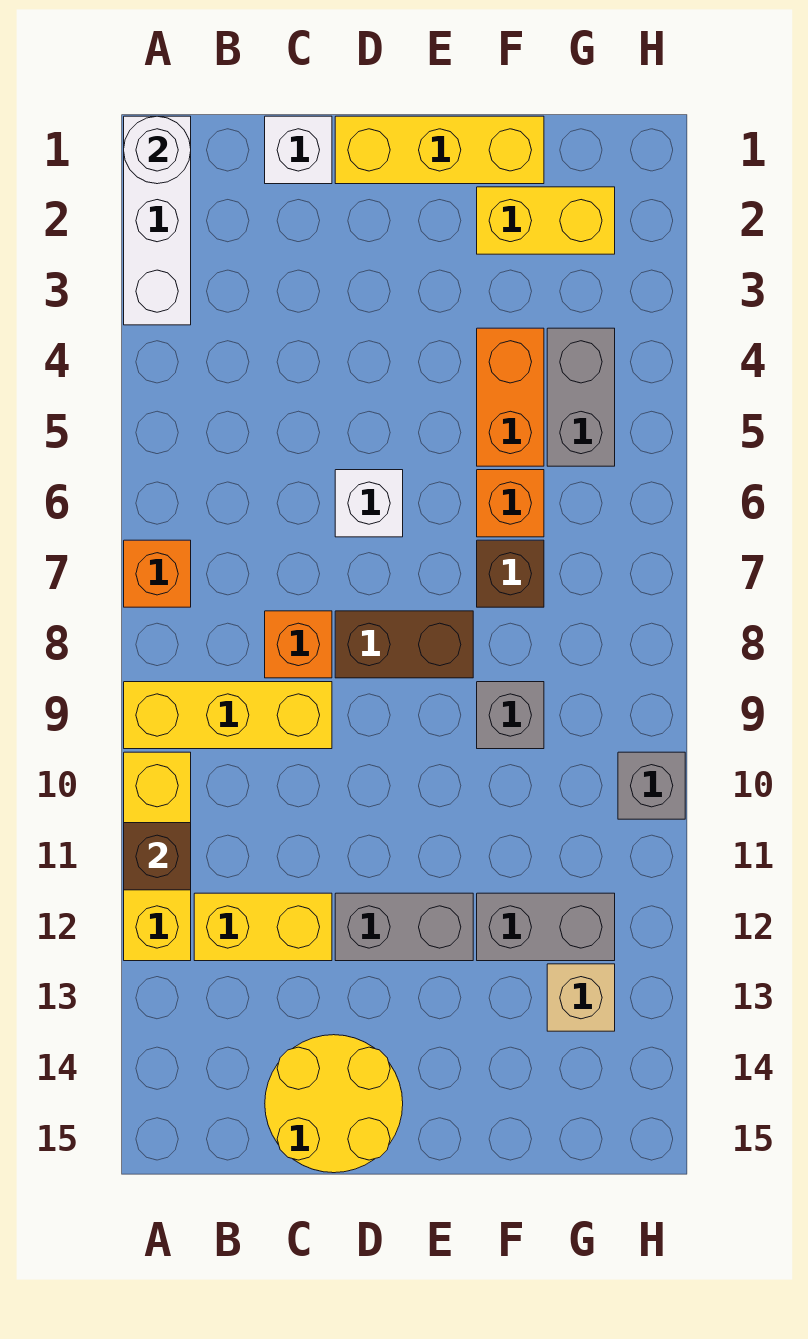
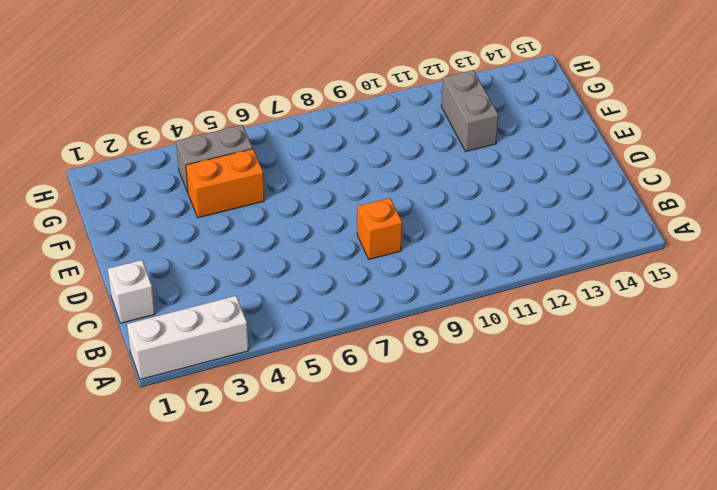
none -> orange 1x1 brick [124,540,191,607]
none -> yellow 1x3 brick [124,682,332,749]
none -> yellow 1x3 brick [124,752,191,961]

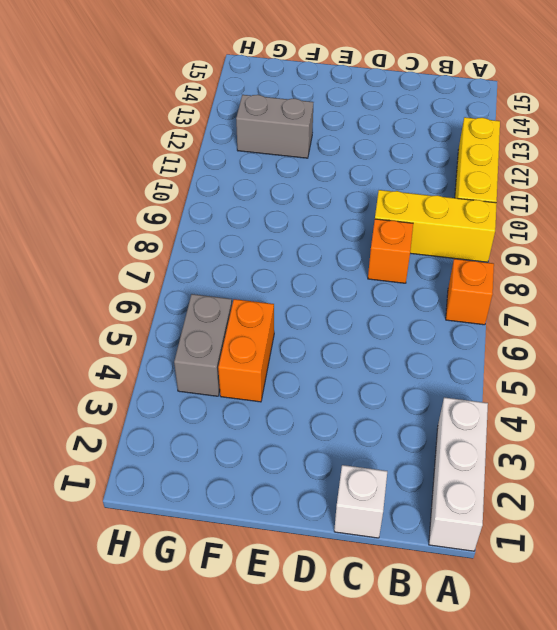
none -> yellow 1x2 brick [194,893,332,961]
none -> yellow 2x2 round brick [265,1035,403,1173]
none -> yellow 1x3 brick [335,116,544,184]

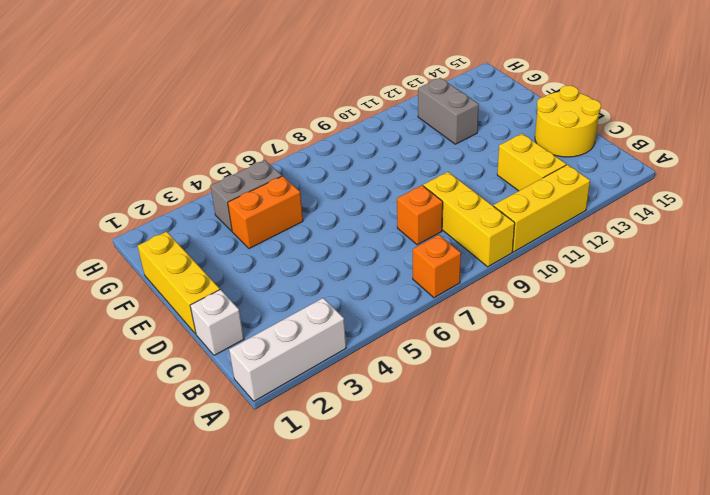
none -> white 1x1 brick [335,470,403,537]
none -> brown 1x2 brick [335,611,473,678]
none -> grey 1x2 brick [335,893,473,961]

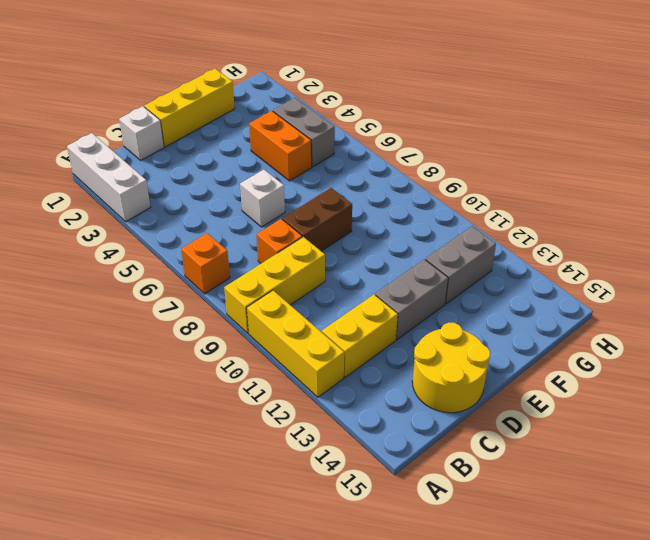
none -> yellow 1x2 brick [477,187,615,254]
none -> orange 1x1 brick [477,470,544,537]
none -> brown 1x1 brick [477,540,544,607]

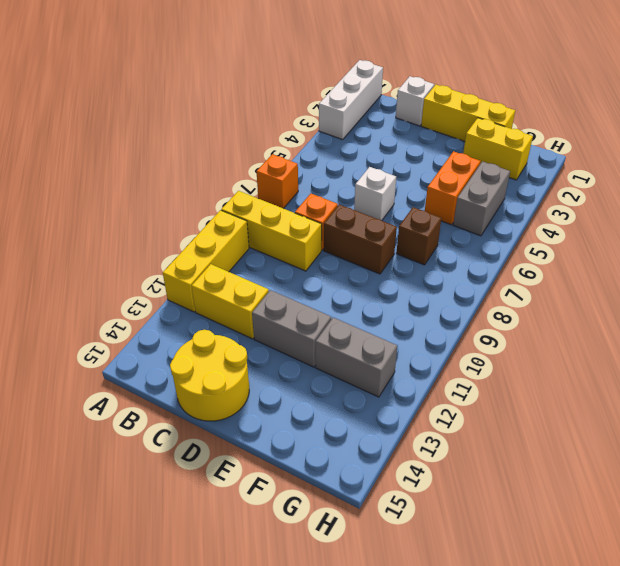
none -> orange 1x1 brick [477,470,544,537]
none -> grey 1x1 brick [477,682,544,749]
none -> tan 1x1 brick [547,964,615,1031]

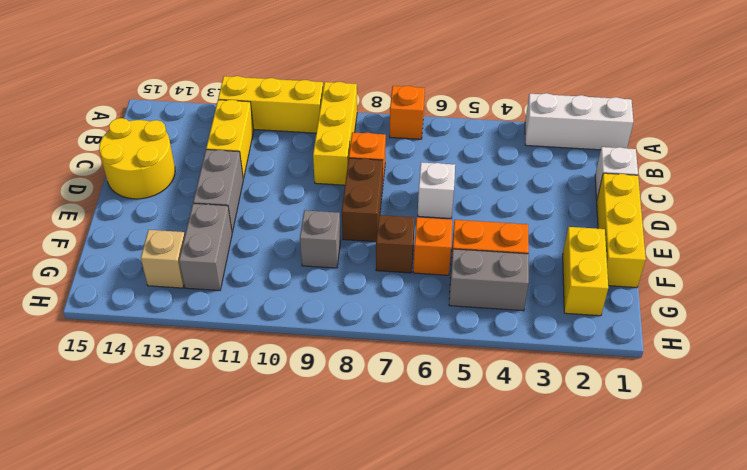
none -> grey 1x1 brick [618,752,685,819]
none -> white 1x1 round brick [124,116,191,184]
none -> brown 1x1 brick [124,823,191,890]

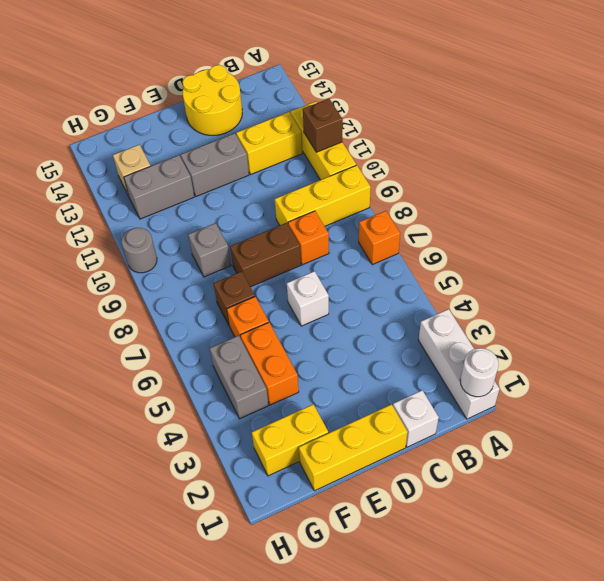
grey 1x1 round brick [122,228,157,273] -> grey 1x1 brick [618,752,685,819]

